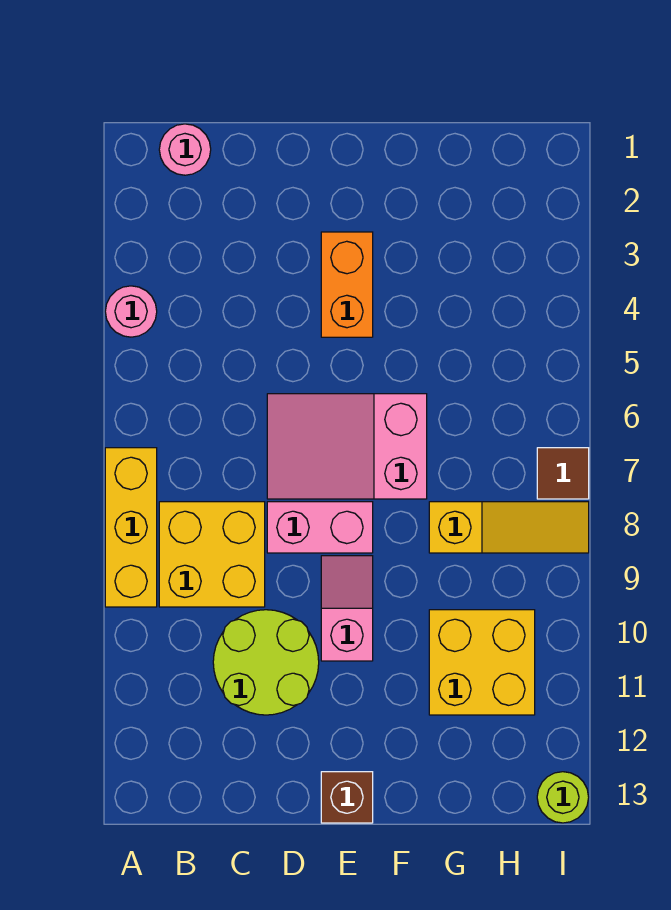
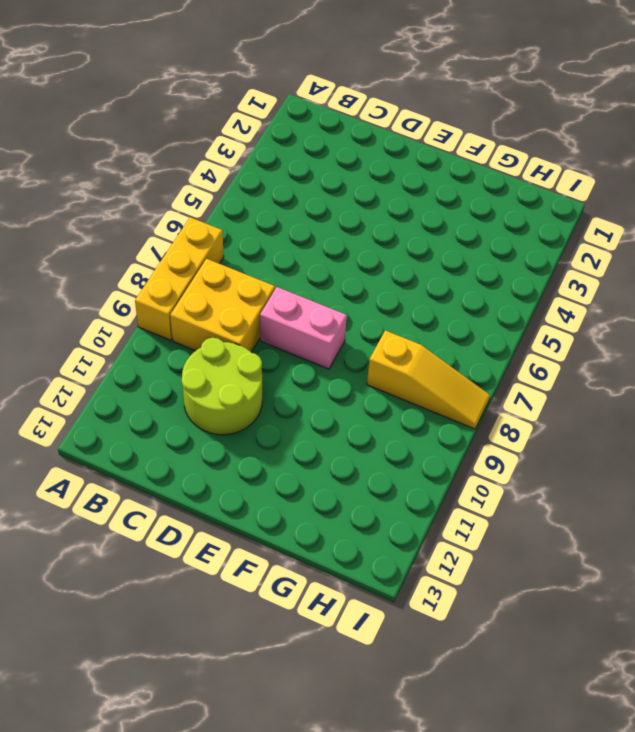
none -> pink 1x1 round brick [105,286,157,337]
none -> pink 1x1 round brick [159,124,211,175]
none -> pink 2x3 slope [267,394,427,499]

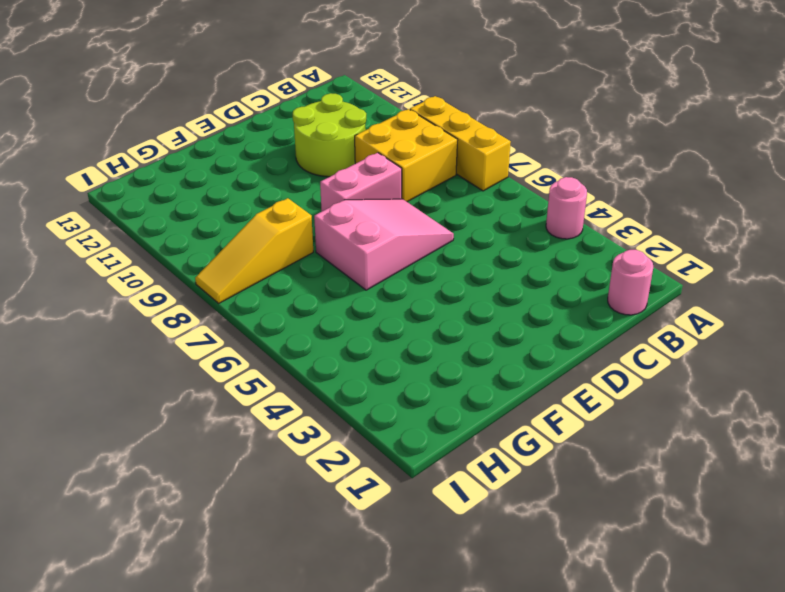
none -> orange 1x2 brick [321,232,373,337]
none -> pink 1x2 slope [321,556,373,661]
none -> brown 1x1 brick [321,772,373,823]

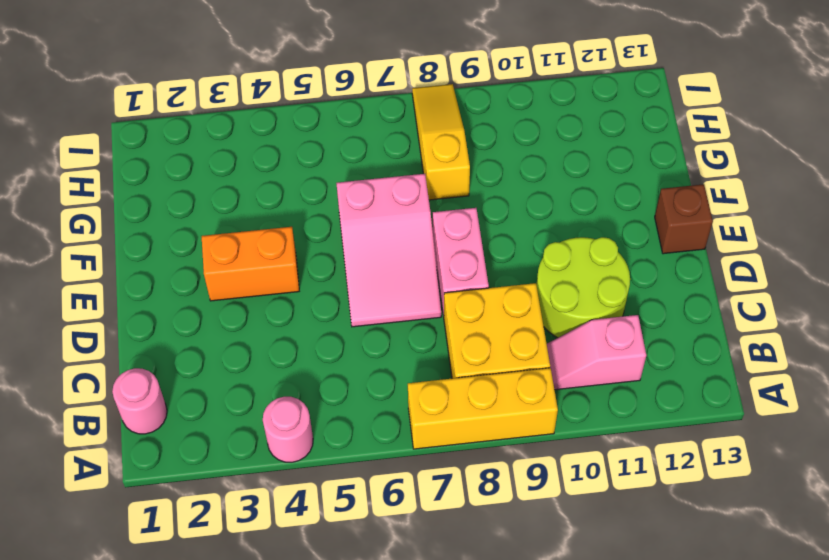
pink 1x2 slope [547,315,646,390] -> pink 1x2 slope moved to [321,556,373,661]
none -> yellow 2x2 brick [429,610,535,715]
none -> brown 1x1 tile [537,448,589,499]
none -> lime 1x1 round brick [537,772,589,823]

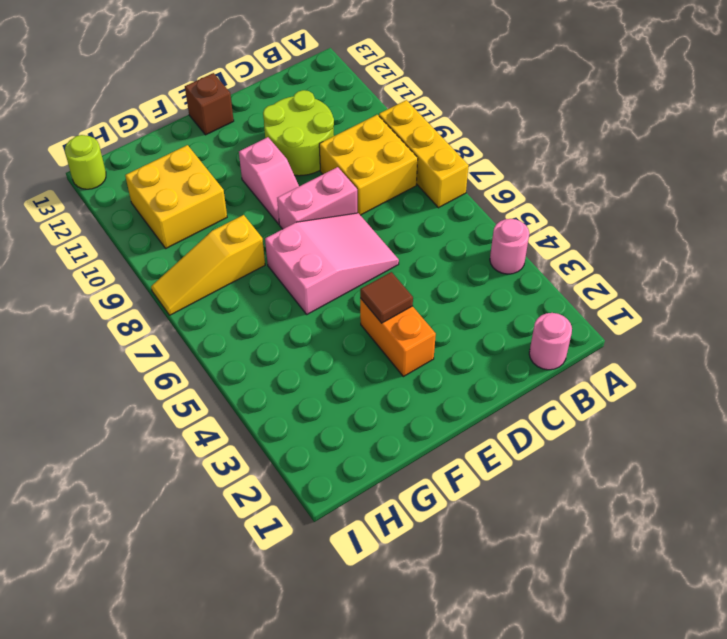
brown 1x1 tile [360,272,413,323] -> brown 1x1 tile moved to [537,448,589,499]

